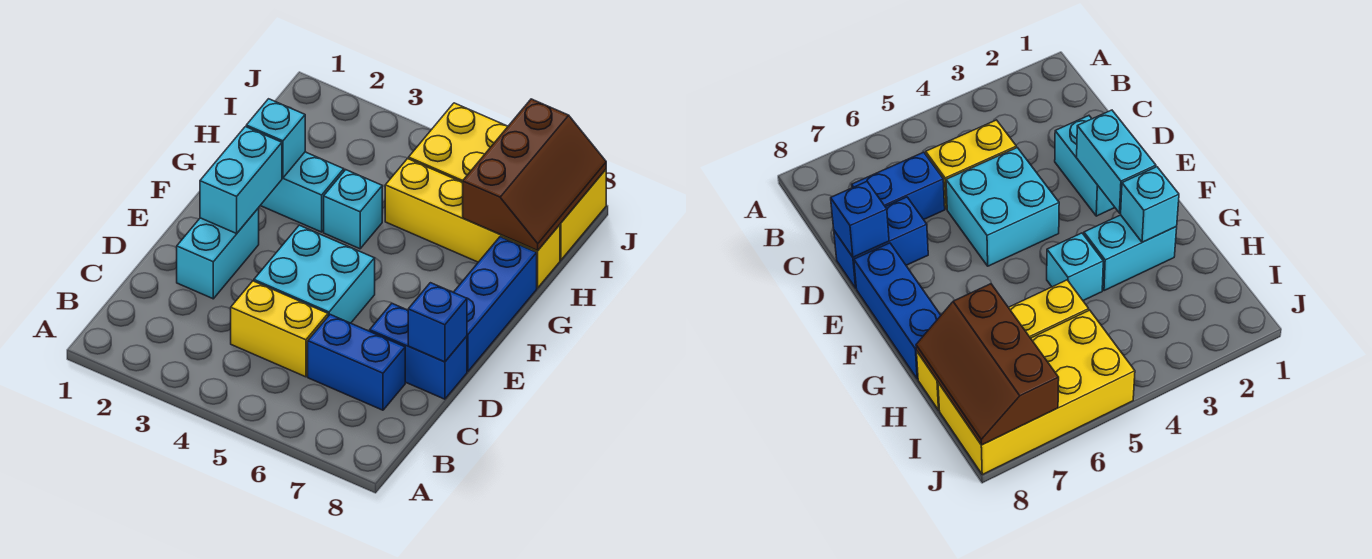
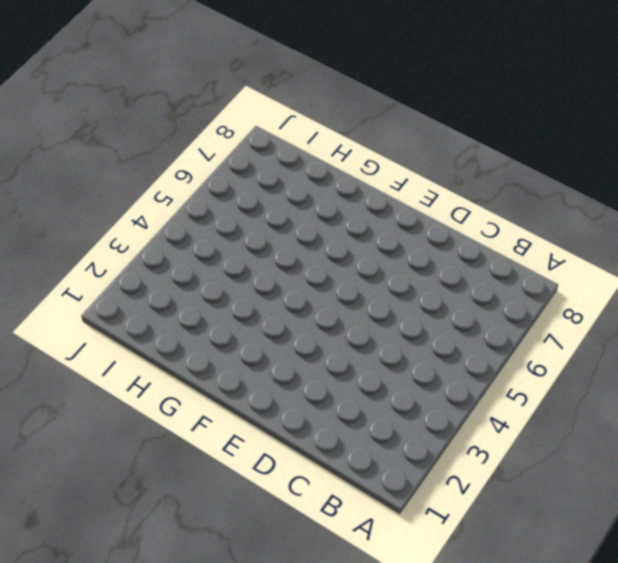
none -> yellow 1x2 brick [231,281,328,377]
none -> blue 1x2 brick [308,315,405,410]
none -> cyan 1x2 brick [177,208,259,299]

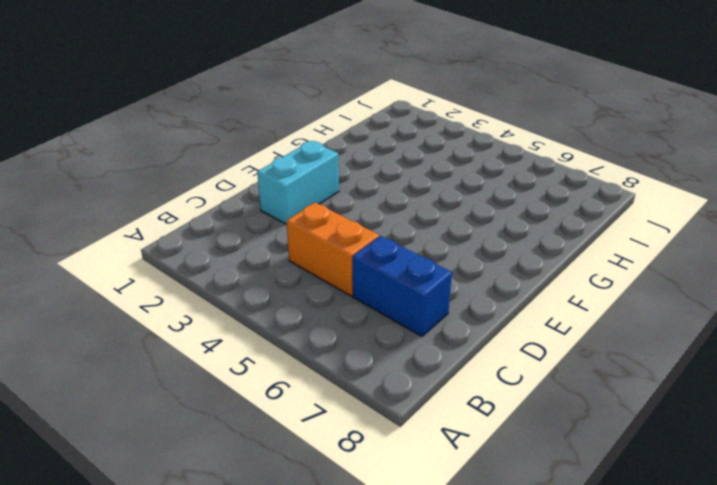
orange 1x2 brick [287,203,379,296] -> yellow 1x2 brick [231,281,328,377]
none -> cyan 2x2 brick [254,225,375,323]
none -> blue 1x2 brick [370,303,467,399]
none -> blue 1x3 brick [453,237,537,371]

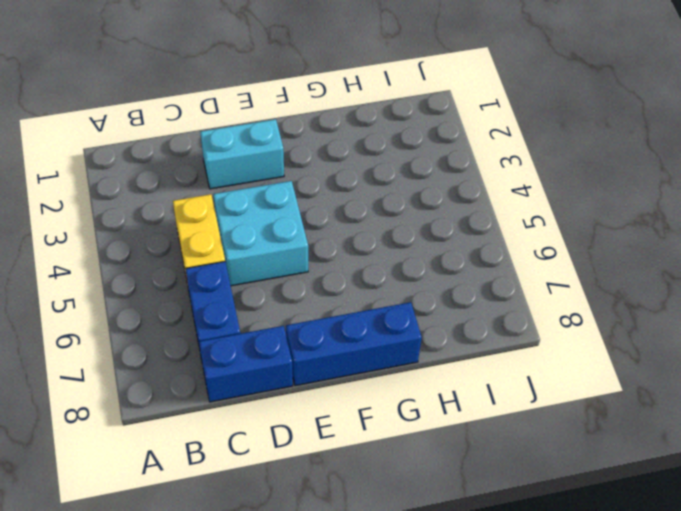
blue 1x2 brick [199,326,293,402] -> blue 1x2 brick turned to [370,303,467,399]
none -> cyan 1x2 brick [260,152,344,232]
none -> cyan 1x1 brick [324,170,382,249]
none -> yellow 1x4 brick [385,158,560,288]

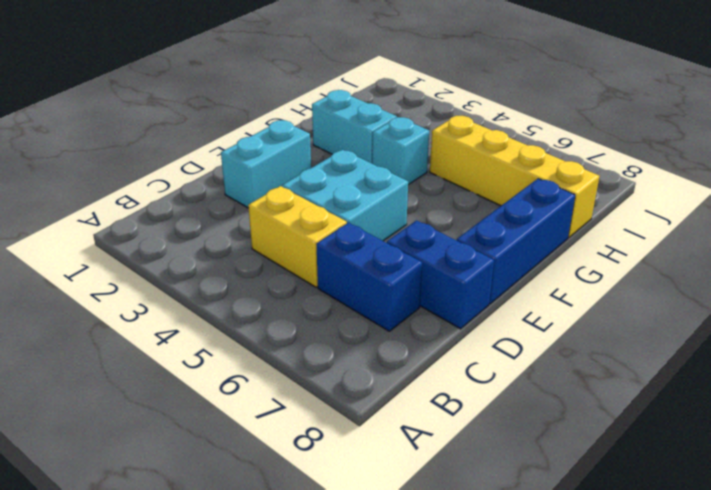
none -> yellow 2x4 brick [409,103,606,260]
none -> blue 1x1 brick [408,283,467,362]
none -> cyan 1x2 brick [200,127,282,234]

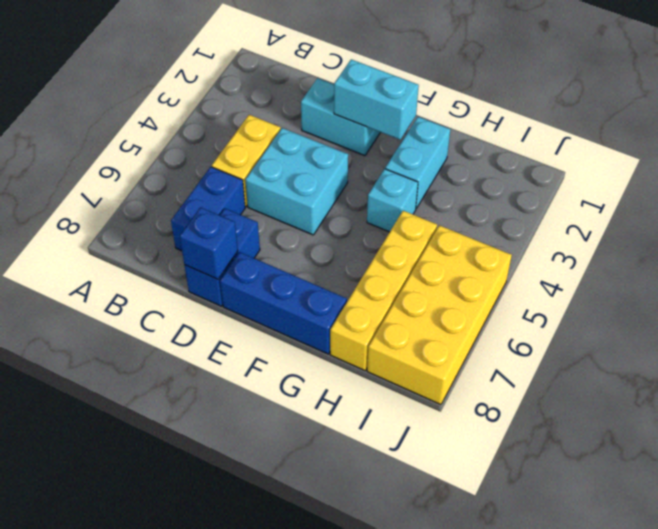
none -> cyan 1x1 brick [246,99,305,178]
none -> brown 2x3 slope [463,99,606,251]

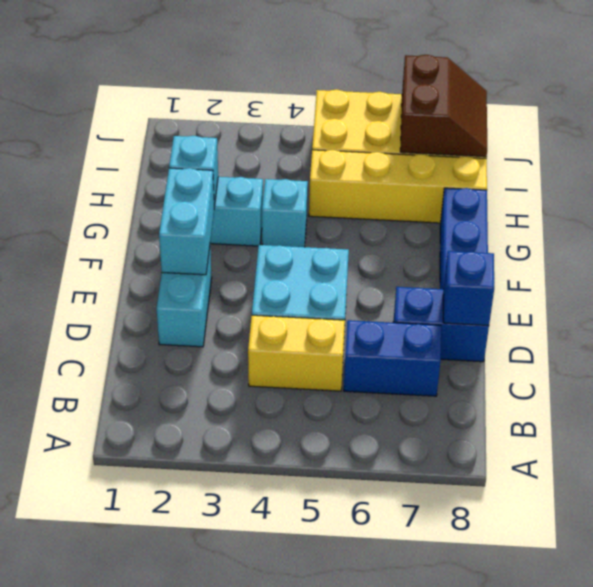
brown 2x2 slope [400,55,487,157] -> brown 2x3 slope [463,99,606,251]

